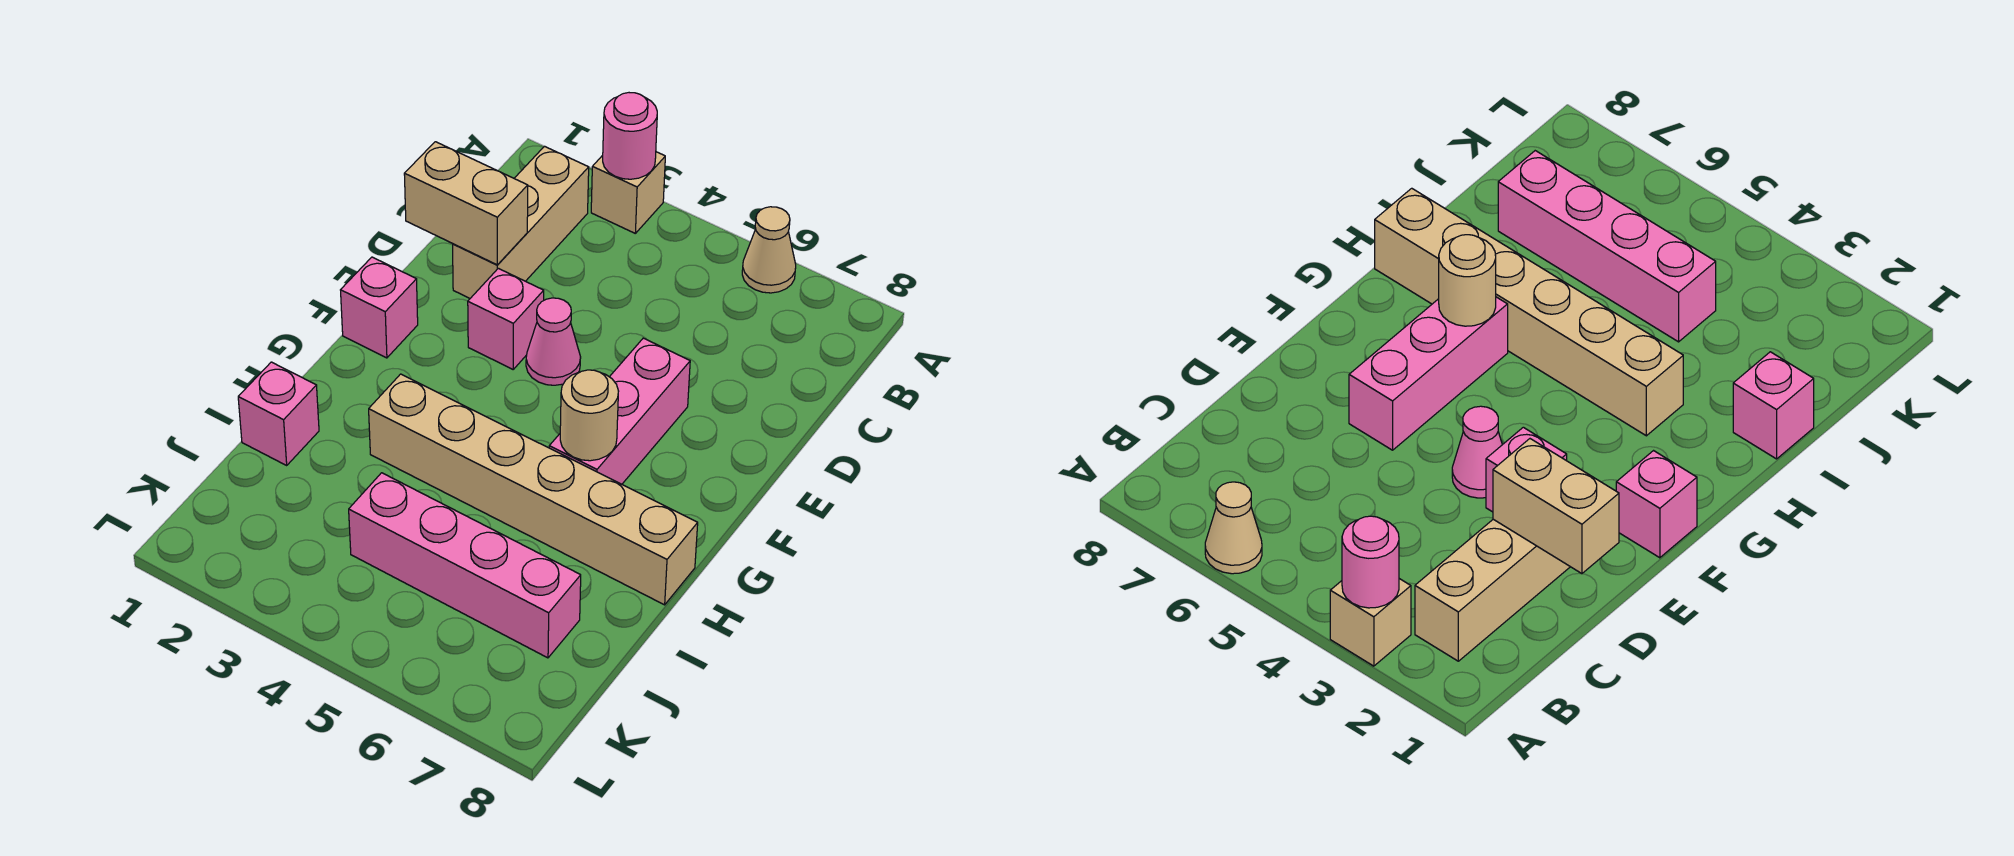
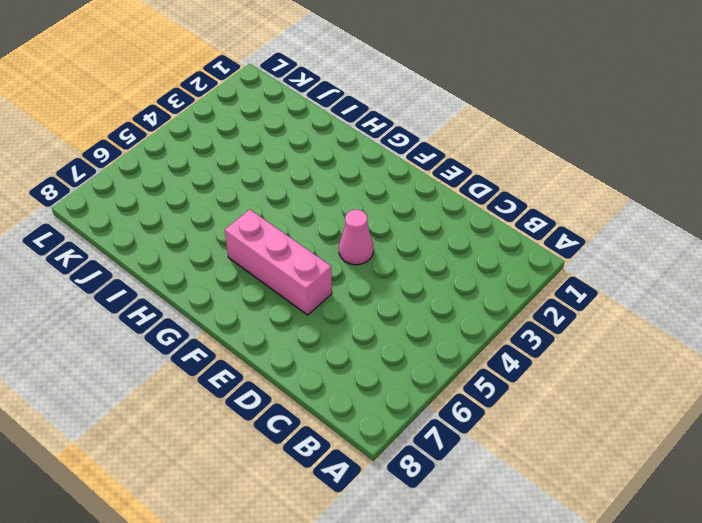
none -> tan 1x1 brick [591,152,665,233]
none -> tan 1x1 cone [742,207,796,293]
none -> tan 1x3 brick [453,146,589,298]

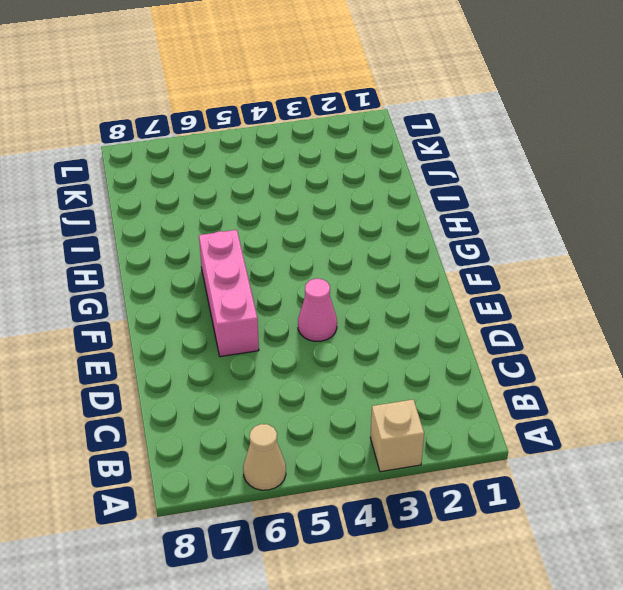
none -> tan 1x3 brick [453,146,589,298]
none -> pink 1x1 brick [468,268,544,369]
none -> pink 1x1 brick [341,257,418,358]

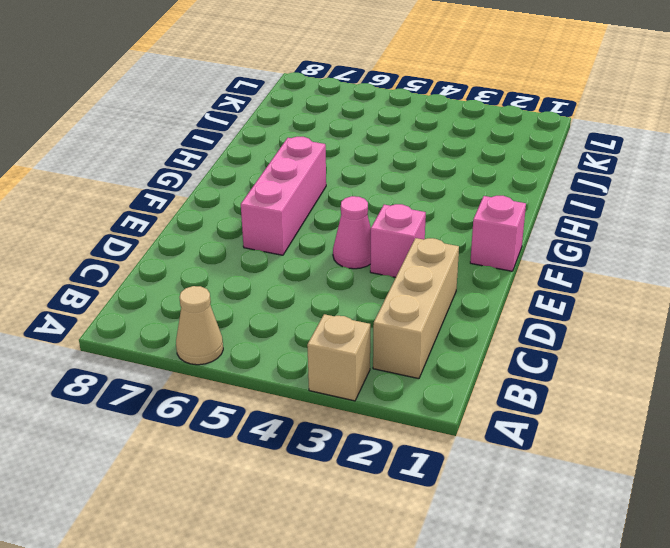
none -> tan 1x6 brick [369,374,698,605]
none -> pink 1x1 brick [238,362,319,465]
none -> pink 1x4 brick [349,473,581,658]

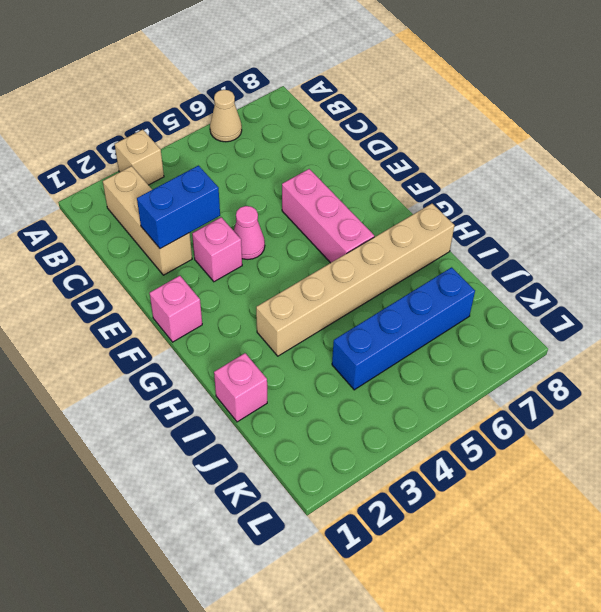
blue 1x2 brick [137,166,220,249] -> tan 1x2 brick [404,142,528,265]
blue 1x4 brick [332,267,475,390] -> pink 1x4 brick [349,473,581,658]
none -> pink 1x1 round brick [603,93,657,179]
none -> tan 1x1 round brick [560,370,618,461]

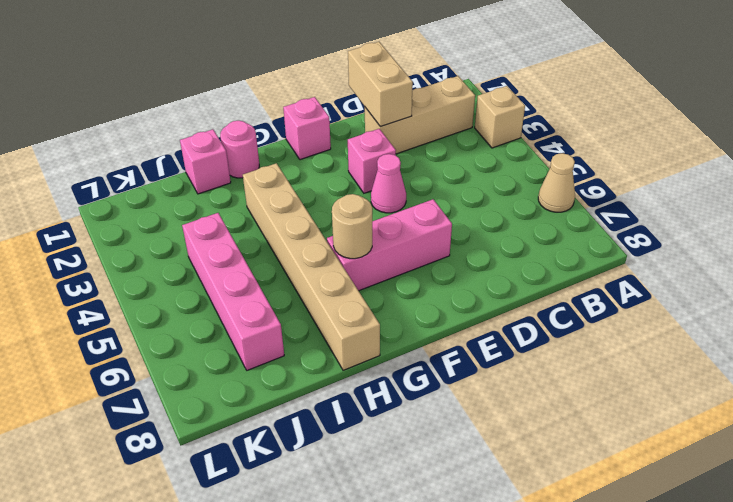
pink 1x1 round brick [220,121,259,178] -> pink 1x1 round brick moved to [603,93,657,179]

